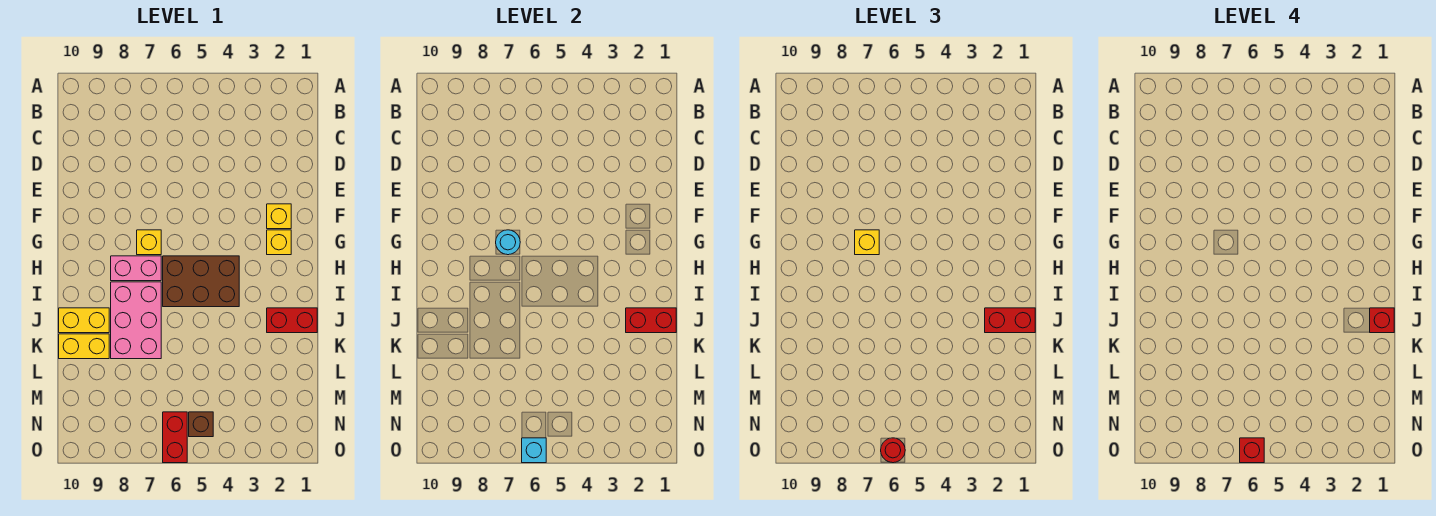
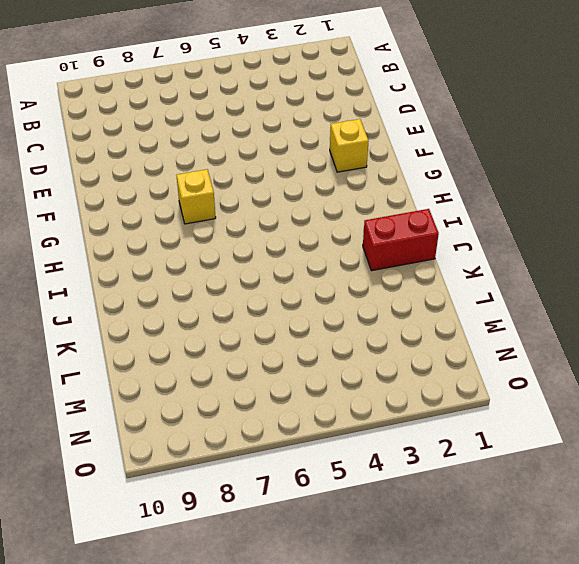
none -> yellow 1x1 brick [267,230,291,255]
none -> brown 2x3 brick [163,256,239,307]
none -> pink 1x2 brick [111,256,161,281]

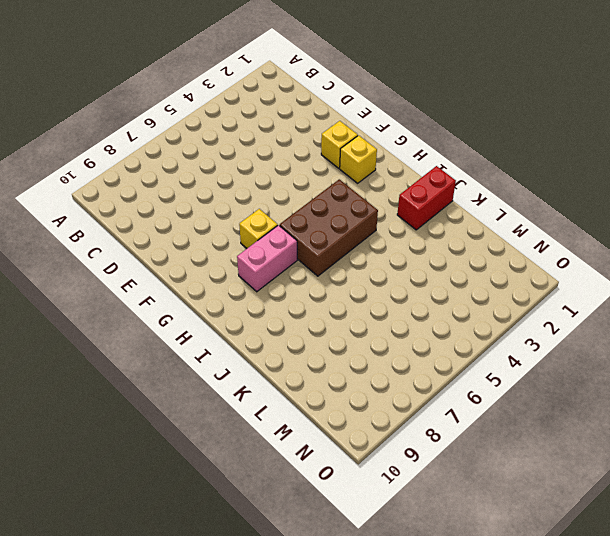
none -> pink 2x3 brick [111,282,161,359]
none -> yellow 1x2 brick [59,308,109,333]
none -> yellow 1x2 brick [59,334,109,359]

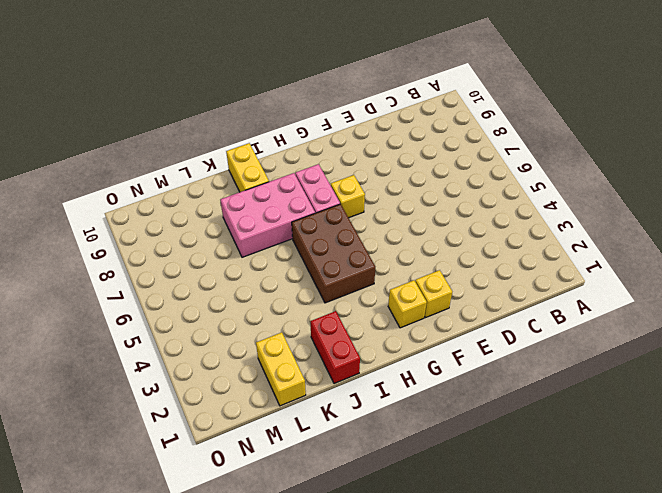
yellow 1x2 brick [256,332,306,406] -> yellow 1x2 brick moved to [59,334,109,359]
none -> brown 1x1 brick [189,412,213,437]
none -> red 1x2 brick [163,412,187,463]
none -> cyan 1x1 round brick [496,230,520,255]

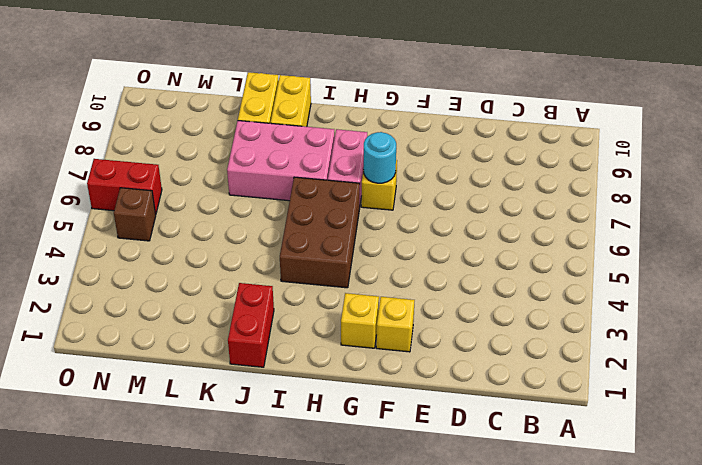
none -> red 1x2 brick [626,308,676,333]
none -> cyan 1x1 brick [522,438,546,463]
none -> yellow 1x1 brick [855,230,879,255]

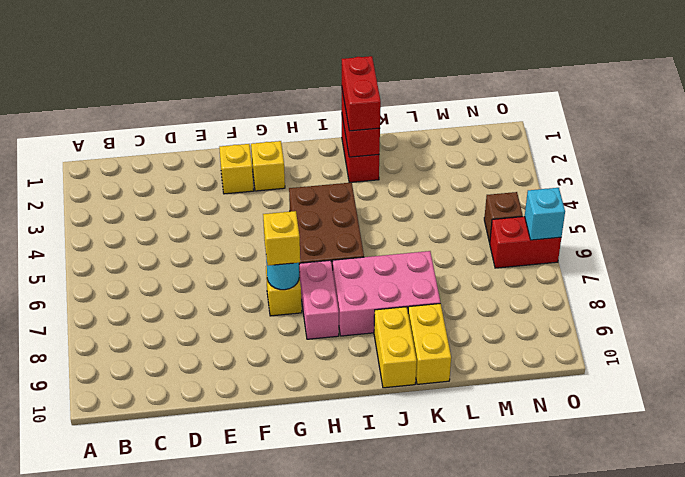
none -> red 1x1 round brick [881,438,905,463]
none -> red 1x1 brick [1370,308,1394,333]
none -> red 1x1 brick [1240,438,1264,463]

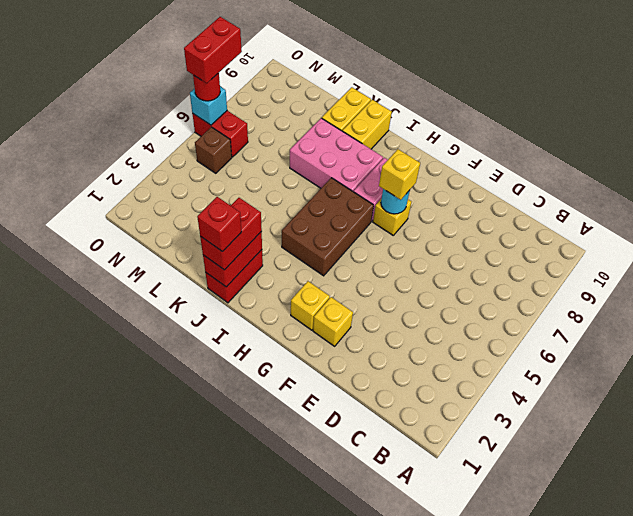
red 1x2 brick [184,17,242,83] -> red 1x1 brick [1240,438,1264,463]

